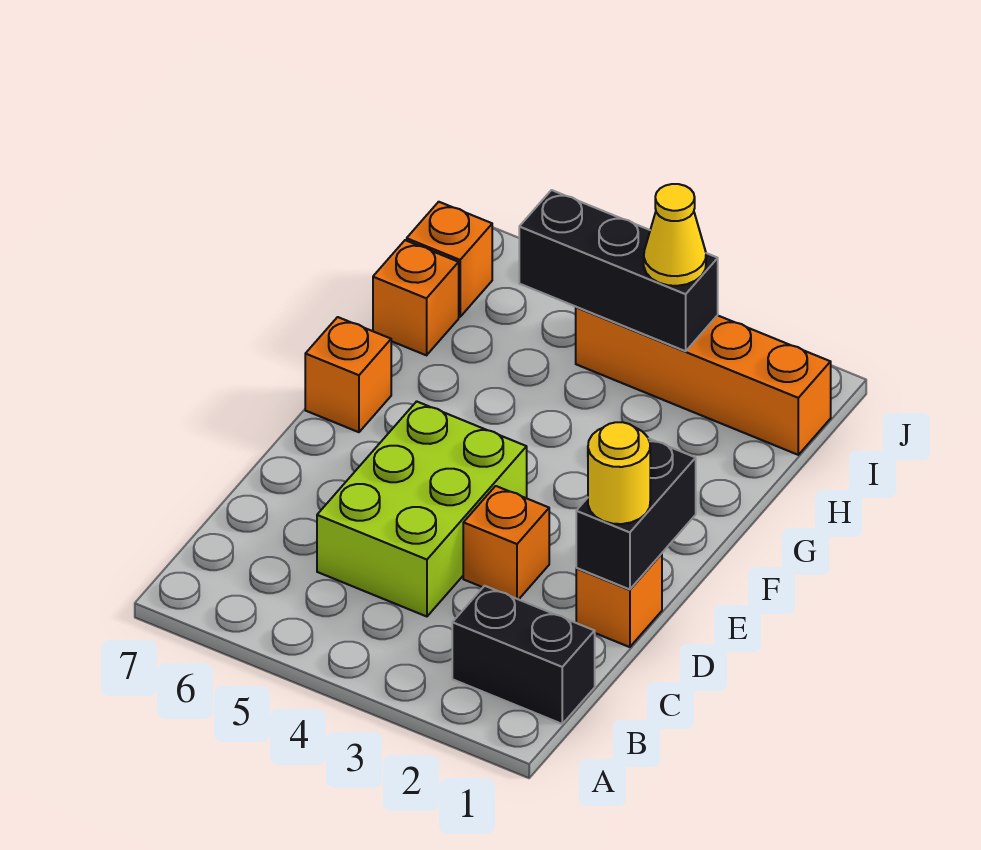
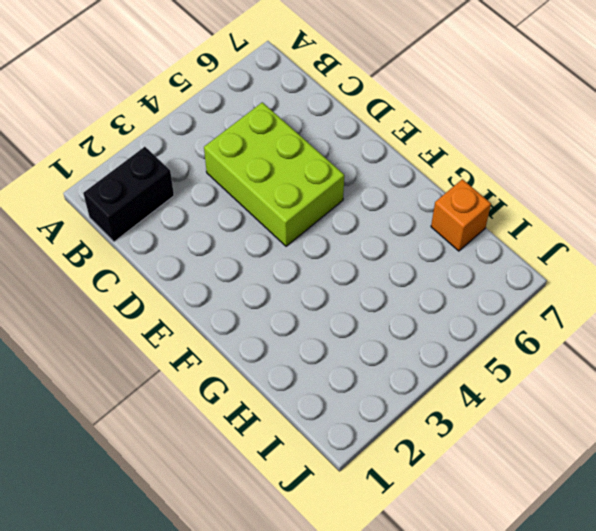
none -> orange 1x1 brick [576,554,662,647]
none -> orange 1x1 brick [463,486,549,599]
none -> orange 1x1 brick [305,317,391,432]

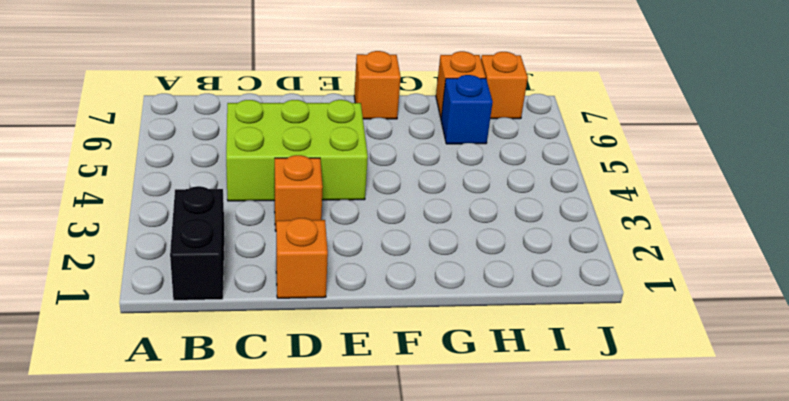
blue 1x1 brick [441,75,493,144] -> none
none -> orange 1x4 brick [576,307,831,455]
none -> black 1x2 brick [576,438,696,589]
none -> black 1x3 brick [519,190,718,351]

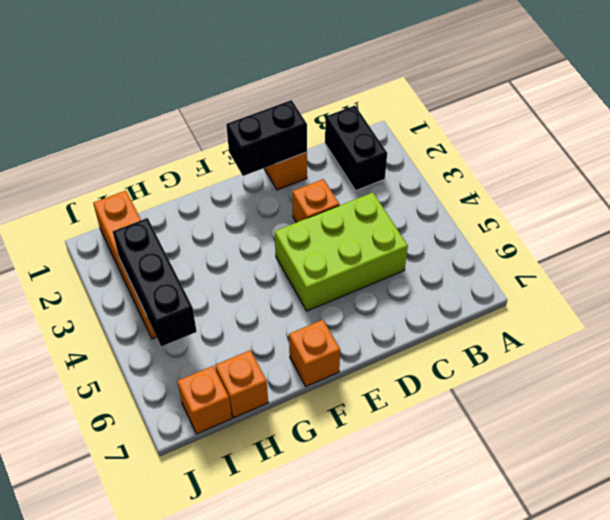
none -> yellow 1x1 round brick [588,422,650,524]
none -> yellow 1x1 cone [644,184,706,286]

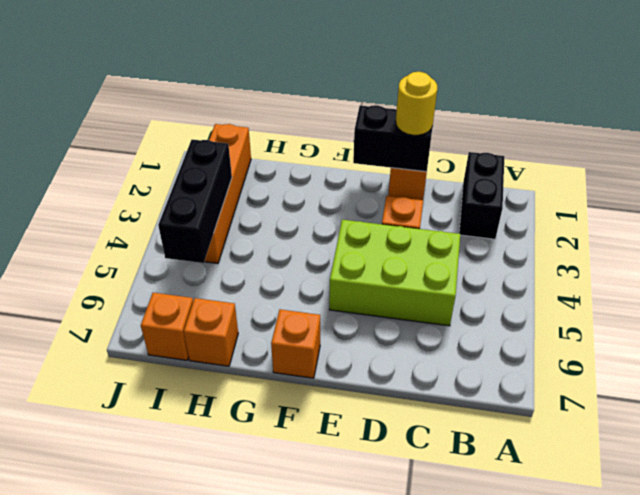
none -> yellow 1x1 cone [644,184,706,286]

